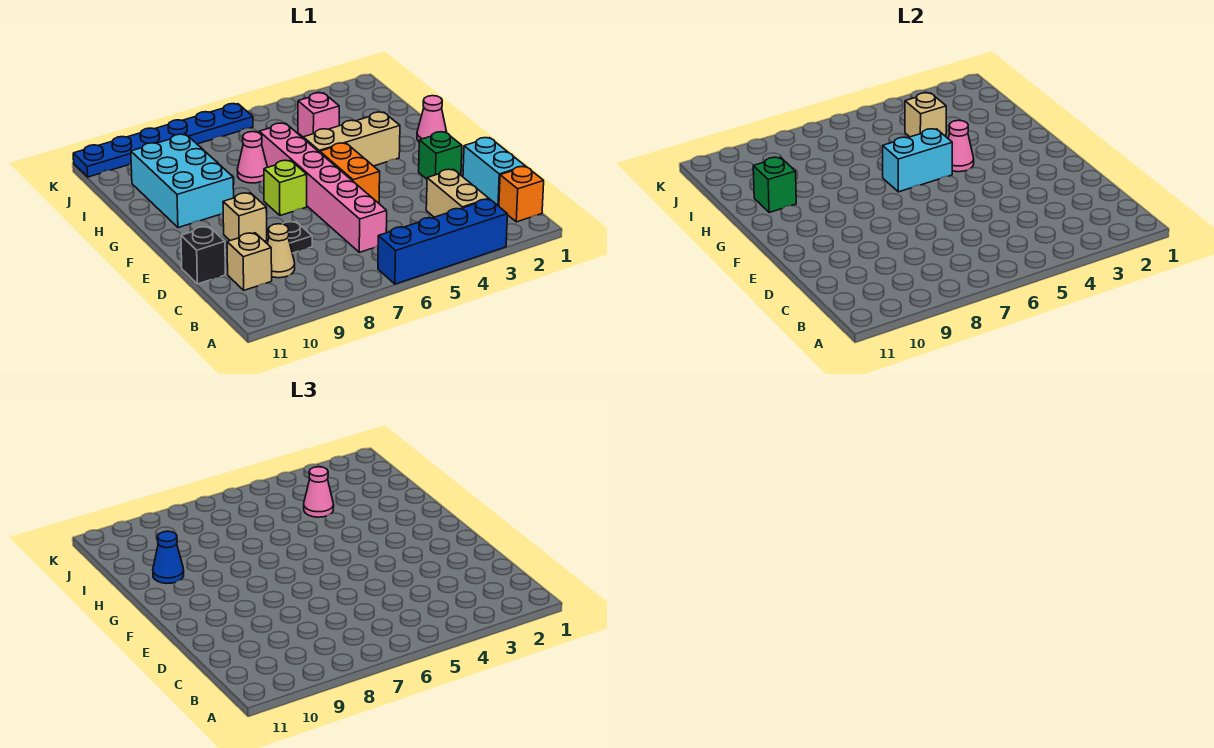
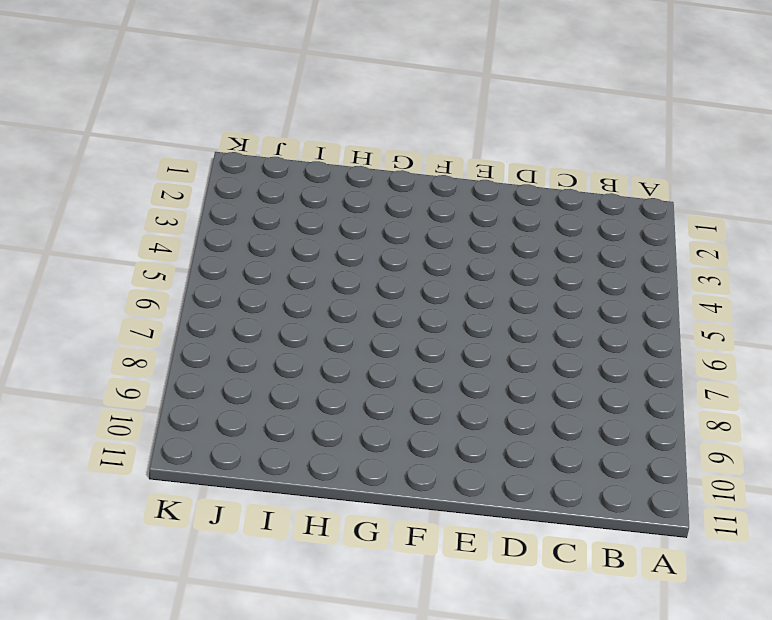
none -> blue 1x4 brick [378,199,507,284]
none -> orange 1x1 brick [499,167,544,222]
none -> tan 1x2 brick [426,169,489,217]

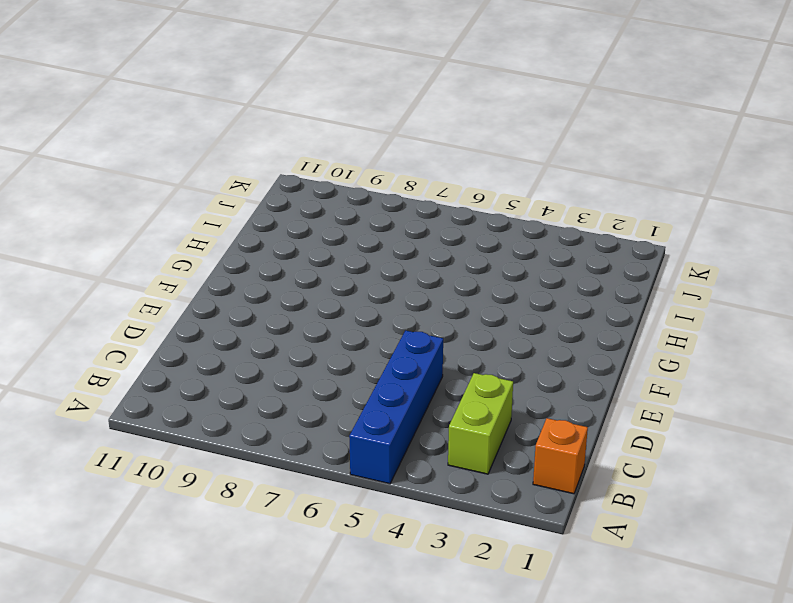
blue 1x4 brick [349,331,443,484] -> blue 1x4 brick turned to [378,199,507,284]
lime 1x2 brick [448,373,513,474] -> tan 1x2 brick [426,169,489,217]
none -> cyan 1x2 brick [463,138,525,206]
none -> pink 1x6 brick [259,123,387,252]
none -> tan 1x1 cone [267,224,295,278]

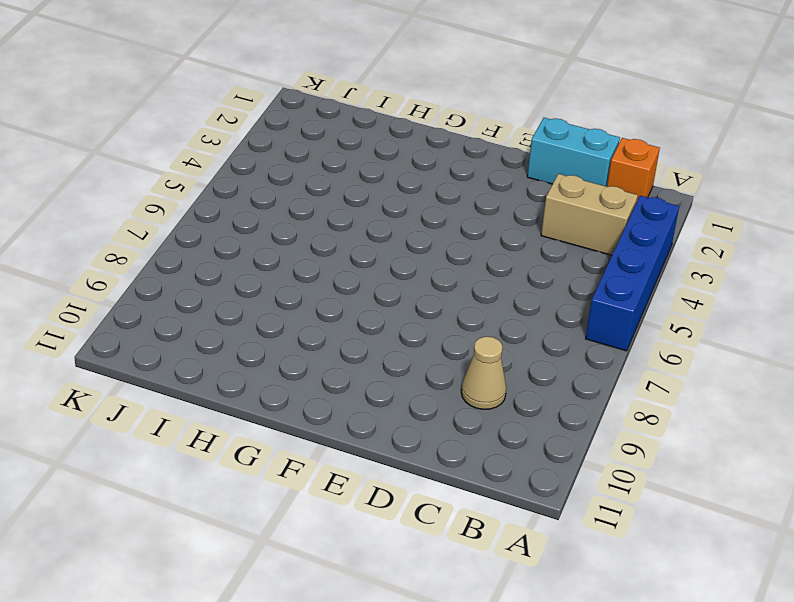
none -> pink 1x6 brick [259,123,387,252]
none -> tan 1x1 brick [227,233,272,290]
none -> black 1x1 plate [283,221,312,253]

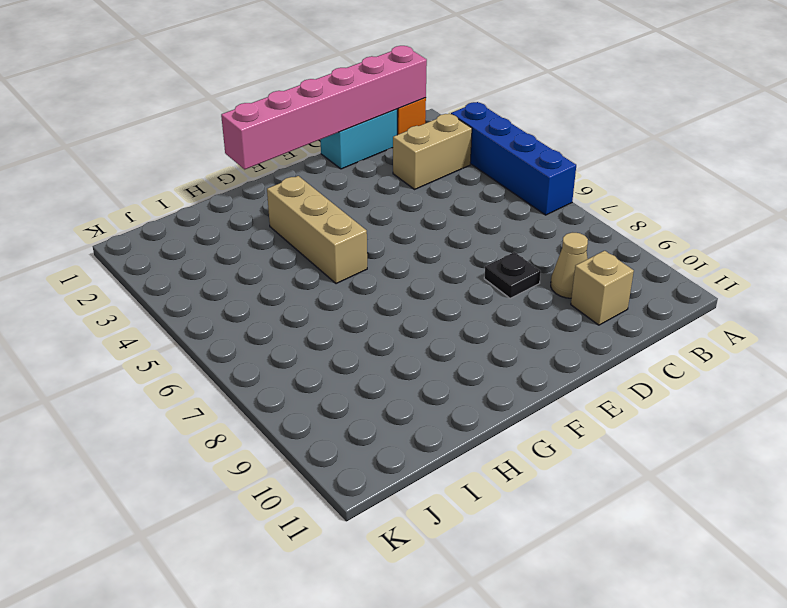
pink 1x6 brick [221,46,427,169] -> pink 1x6 brick moved to [259,123,387,252]
none -> black 1x1 brick [181,227,225,284]
none -> green 1x1 brick [419,132,462,179]
none -> orange 1x2 brick [320,143,380,203]

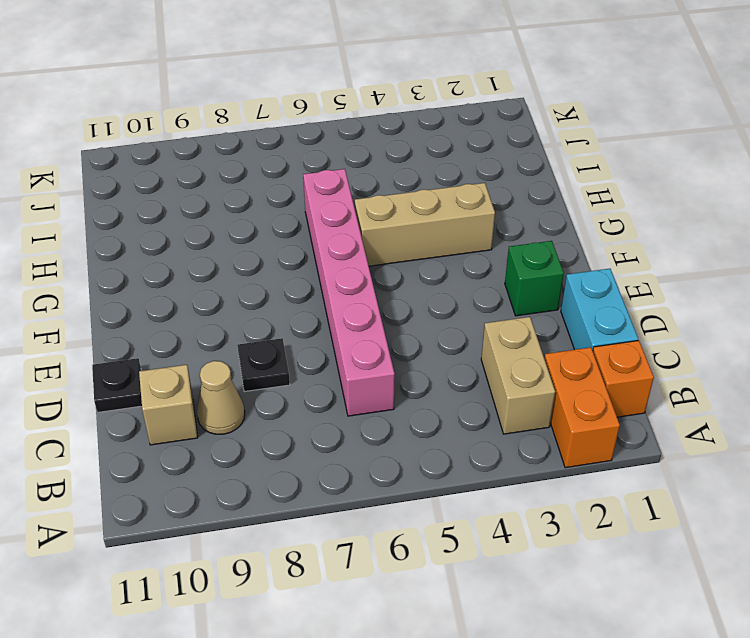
orange 1x2 brick [544,347,620,468] -> orange 1x2 brick moved to [320,143,380,203]
black 1x1 plate [92,358,142,412] -> black 1x1 brick [181,227,225,284]
none -> blue 1x4 brick [378,199,507,284]
none -> tan 1x1 brick [223,193,267,241]
none -> lime 1x1 brick [264,160,307,216]

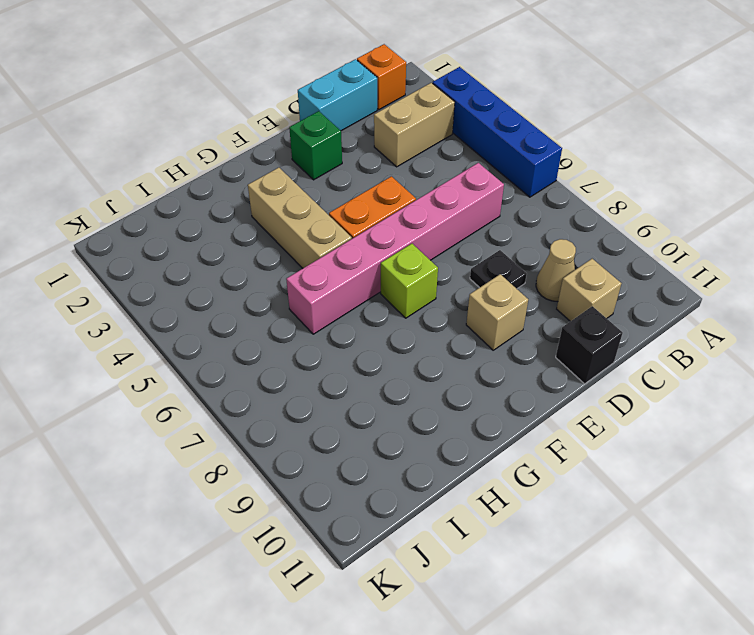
none -> pink 1x1 cone [417,96,447,141]
none -> cyan 2x3 brick [131,134,234,228]
none -> pink 1x1 cone [237,132,267,183]

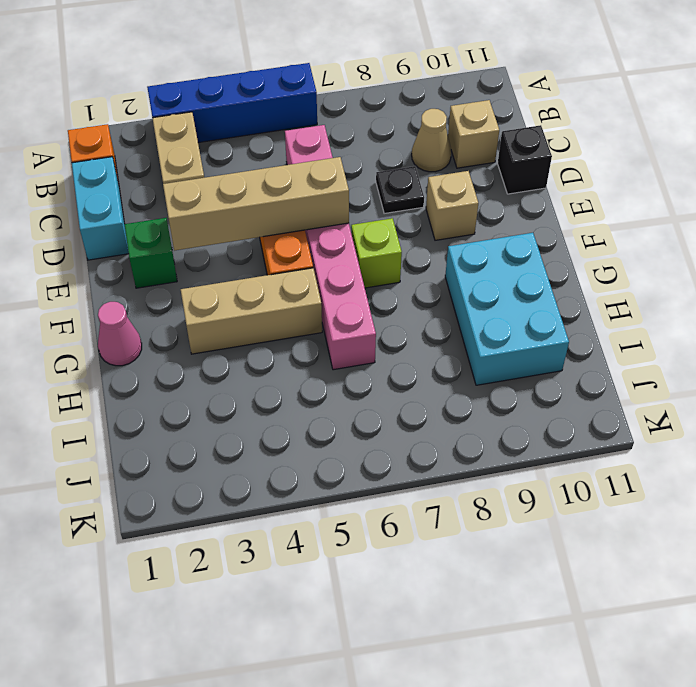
tan 1x4 brick [163,157,349,251] -> none
none -> pink 1x1 cone [237,132,267,183]
none -> pink 1x1 brick [298,93,339,137]
none -> blue 1x6 plate [73,104,253,177]

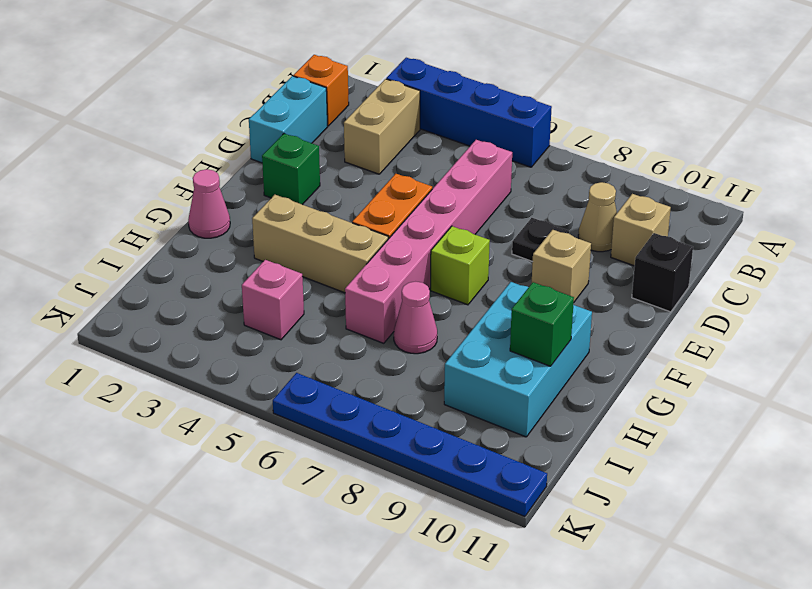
none -> pink 1x1 cone [948,120,974,172]
none -> cyan 1x2 brick [883,129,952,192]
none -> tan 1x1 brick [905,93,946,137]

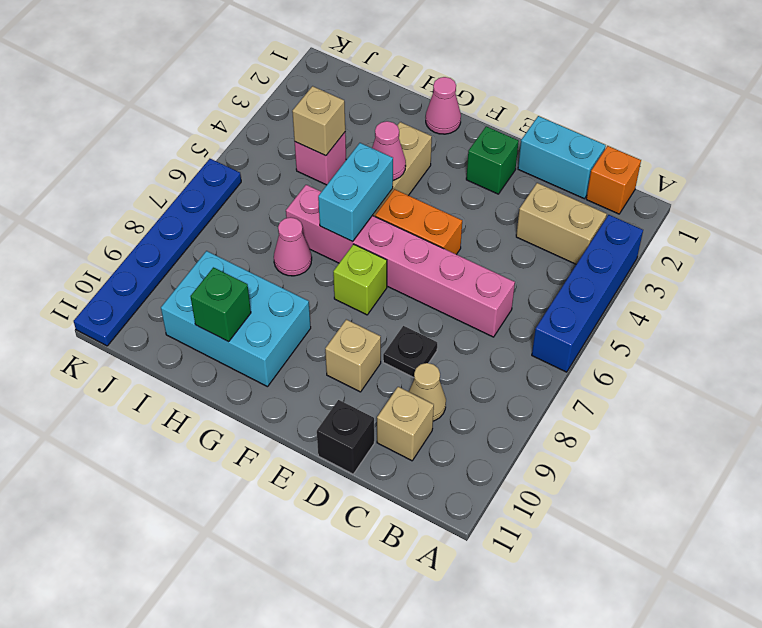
none -> blue 1x1 cone [153,531,184,584]
none -> pink 1x1 cone [304,467,334,517]

